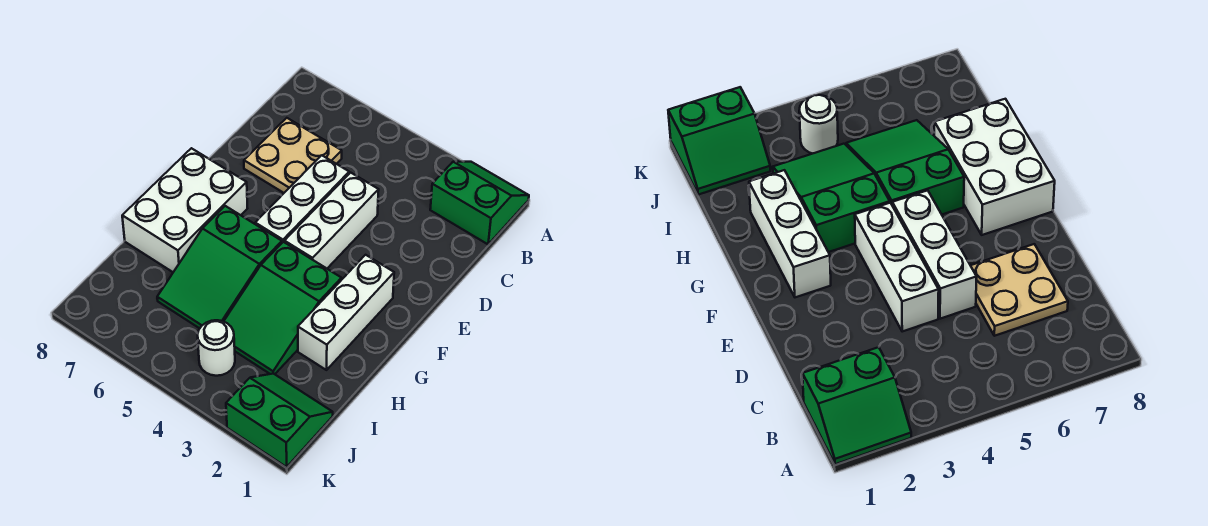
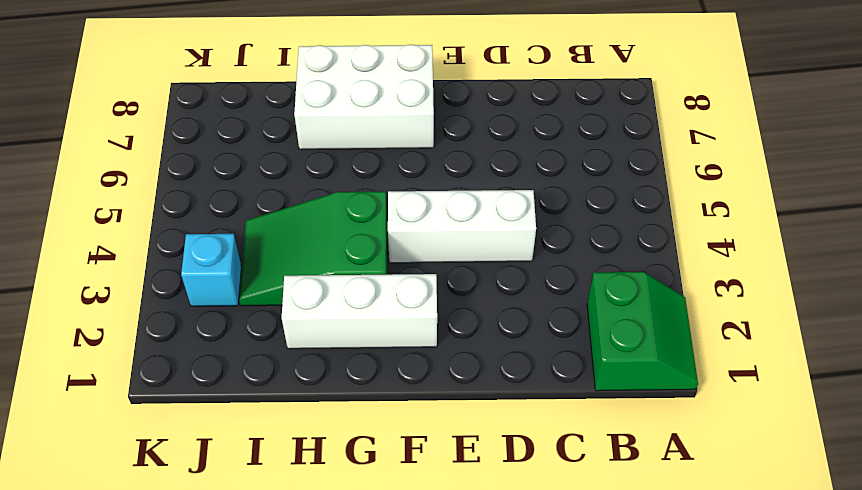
cyan 1x1 brick [181,234,242,306] -> none
none -> tan 2x2 plate [244,118,342,193]
none -> white 1x3 brick [255,155,349,243]

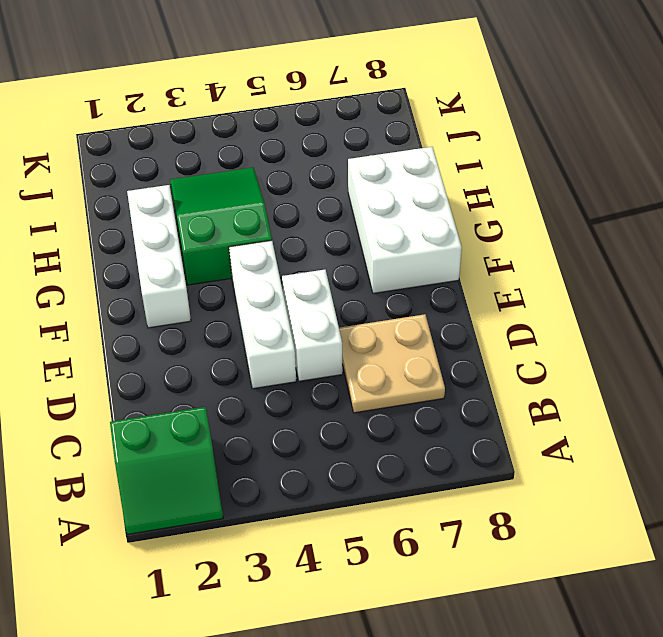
white 1x2 brick [282,270,343,381] -> white 1x3 brick [255,155,349,243]
none -> green 2x3 slope [157,206,282,328]
none -> green 2x2 slope [226,374,333,467]

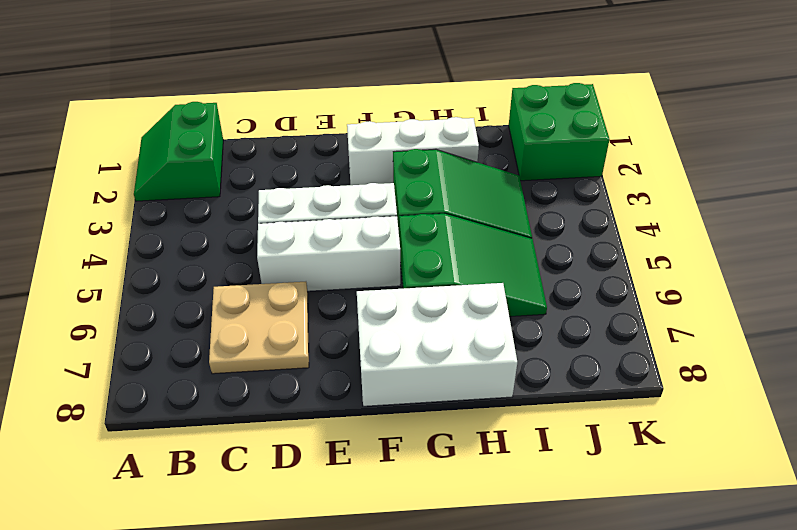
green 2x2 brick [509,83,610,181] -> green 2x2 slope [226,374,333,467]
none -> white 1x1 round brick [198,320,235,376]

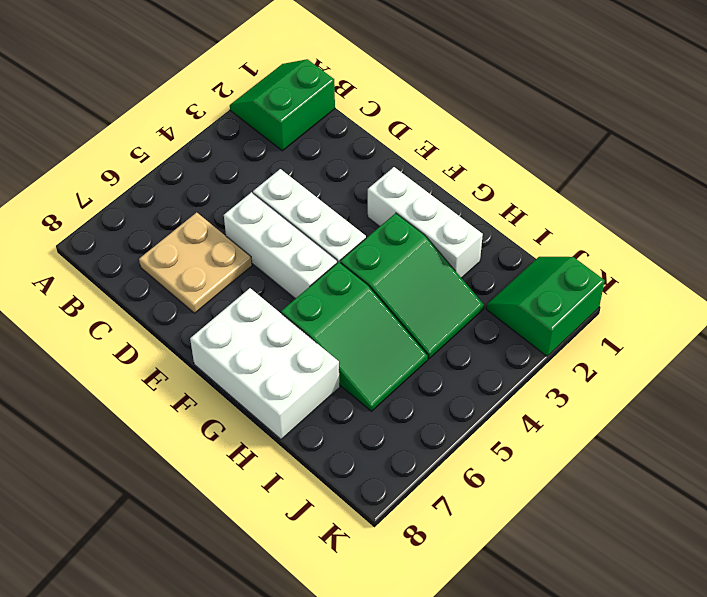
none -> white 1x1 round brick [198,320,235,376]

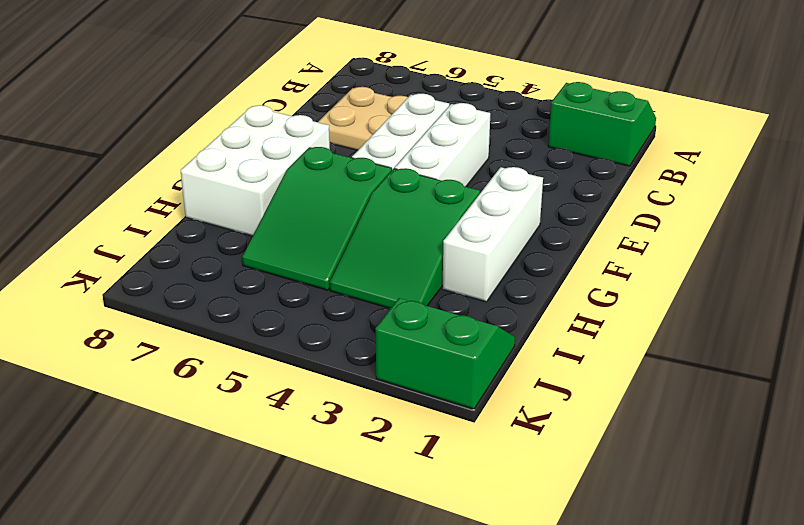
none -> white 1x1 round brick [198,320,235,376]

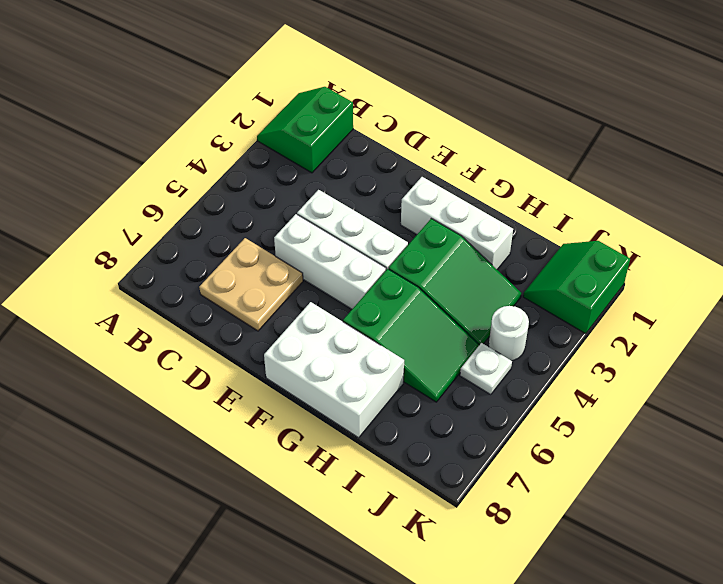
white 1x1 plate [460,343,512,394] -> none

